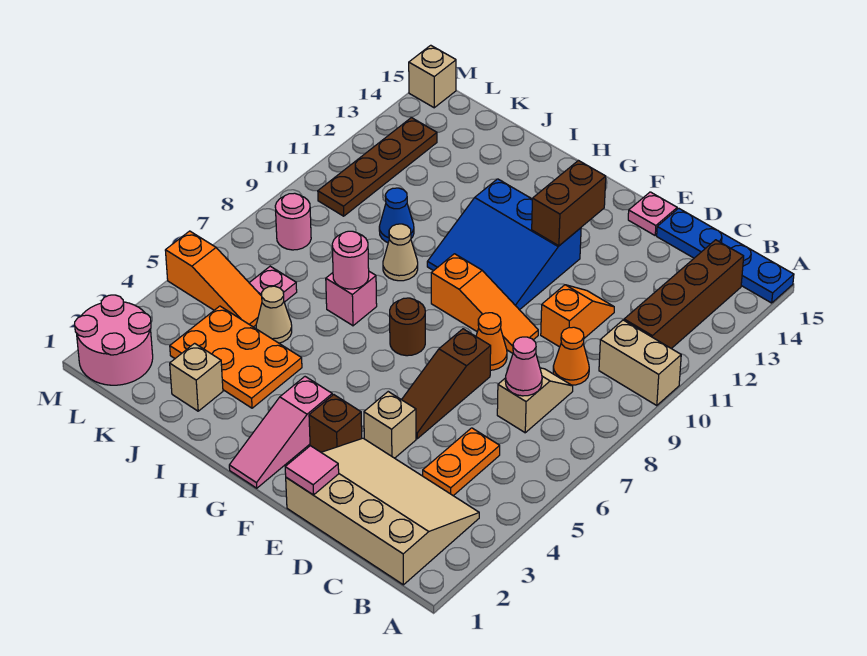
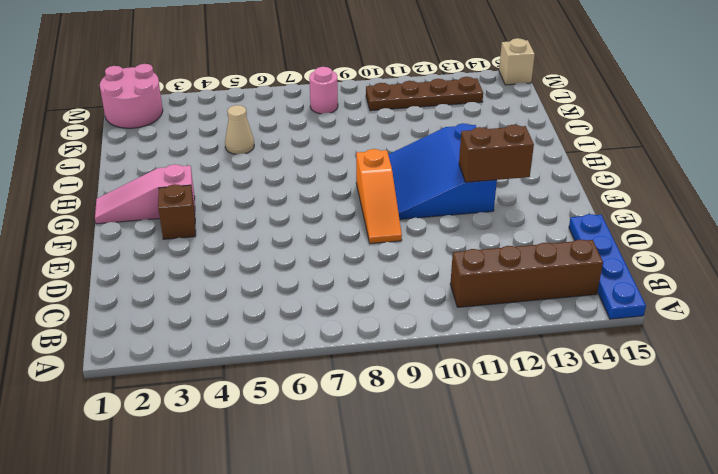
none -> tan 1x2 brick [599,320,681,406]
none -> tan 3x4 slope [286,438,479,585]
none -> orange 1x2 plate [423,428,500,496]
none -> tan 1x2 slope [497,368,573,433]

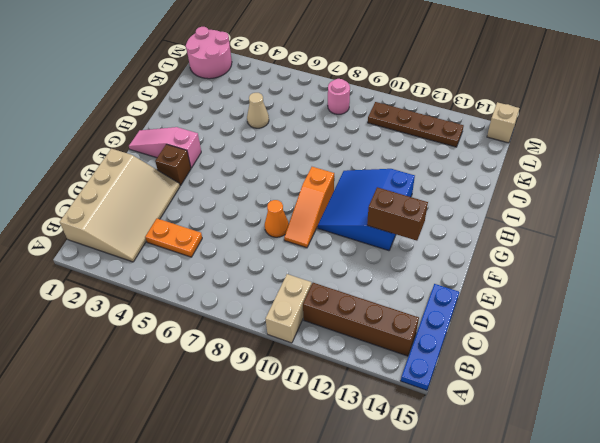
none -> tan 1x2 slope [497,368,573,433]
none -> orange 1x1 cone [553,327,589,385]
none -> orange 1x2 slope [541,285,614,347]
none -> tan 1x1 brick [364,392,416,458]

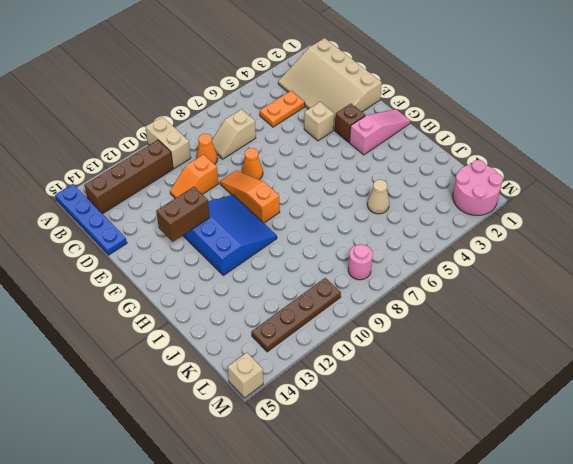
none -> brown 1x3 slope [402,329,491,439]
none -> pink 1x1 plate [628,192,677,235]
none -> brown 1x1 round brick [390,298,425,356]
none -> orange 2x3 plate [170,306,302,408]

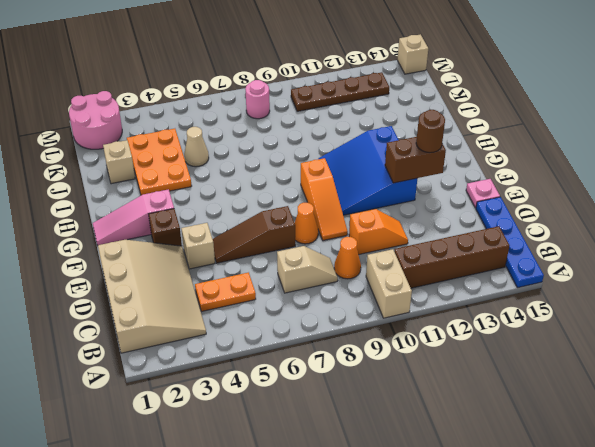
brown 1x1 round brick [416,110,445,153] -> brown 1x1 round brick moved to [390,298,425,356]
none -> pink 1x1 brick [326,272,377,326]
none -> tan 1x1 cone [383,224,418,281]
none -> blue 1x1 cone [379,188,414,243]
none -> orange 1x3 slope [165,231,262,327]

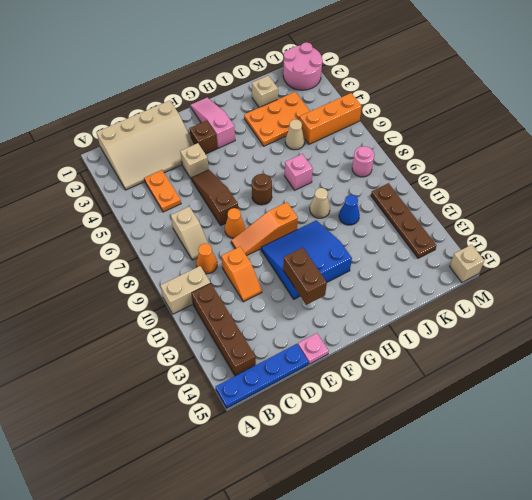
orange 1x3 brick [300,93,362,144] -> orange 1x3 slope [165,231,262,327]
none -> pink 1x1 plate [249,266,297,302]
none -> pink 1x1 cone [505,337,542,396]
none -> pink 1x1 tile [285,446,339,495]
none -> pink 1x1 round brick [332,231,369,289]

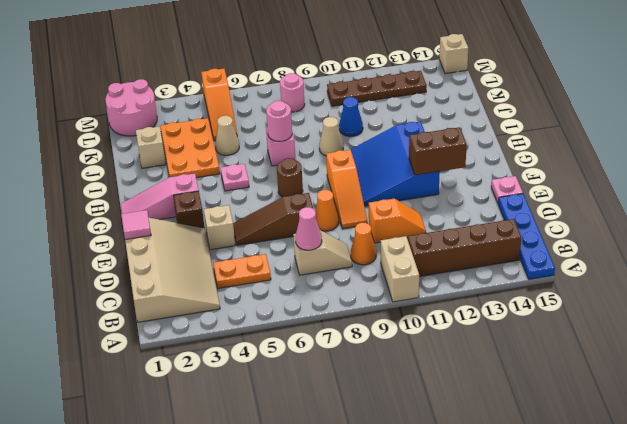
pink 1x1 plate [221,164,249,191] -> pink 1x1 plate moved to [249,266,297,302]

